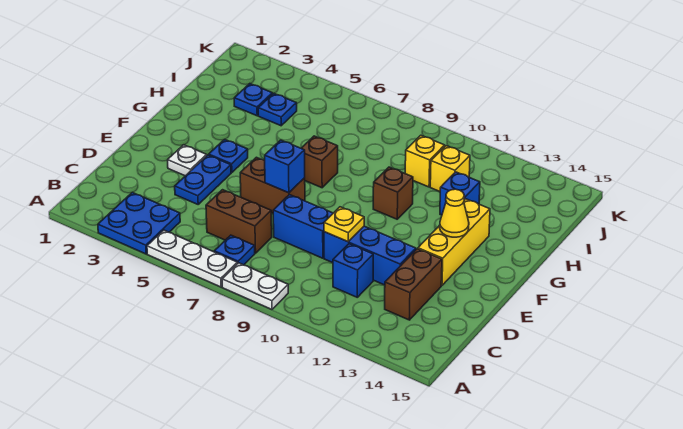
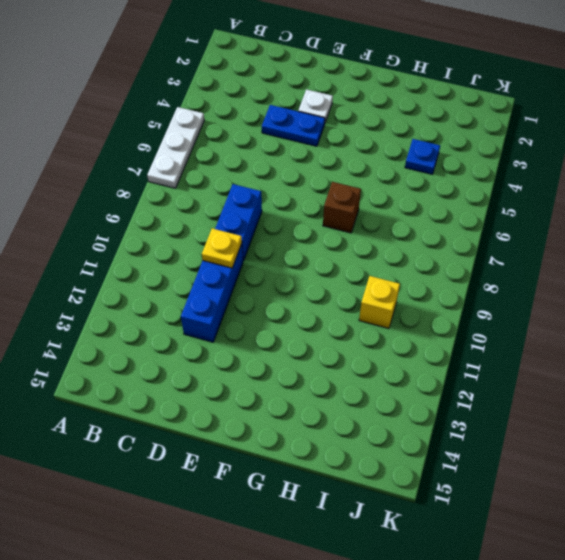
none -> blue 2x2 plate [98,192,180,254]
none -> white 1x2 plate [222,263,288,309]
none -> blue 1x1 plate [214,235,255,265]

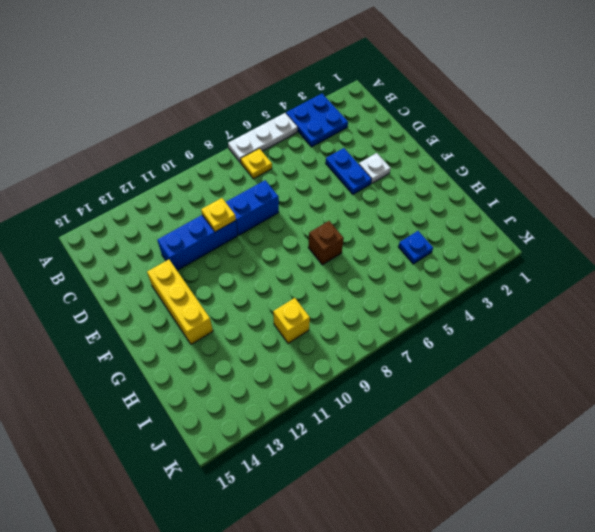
yellow 1x1 plate [241,148,272,179] -> blue 1x1 plate [214,235,255,265]
none -> white 1x2 plate [222,263,288,309]
none -> brown 1x2 brick [206,190,272,253]
none -> blue 1x1 brick [333,244,373,297]

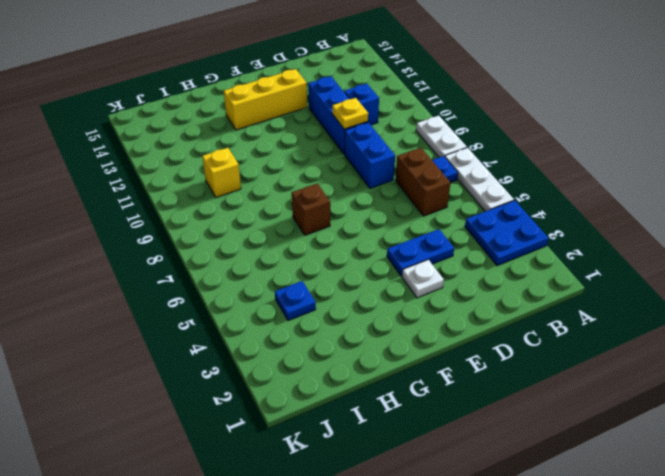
none -> brown 1x2 brick [385,249,442,320]
none -> brown 1x2 brick [240,157,305,213]
none -> blue 1x1 plate [209,139,248,173]

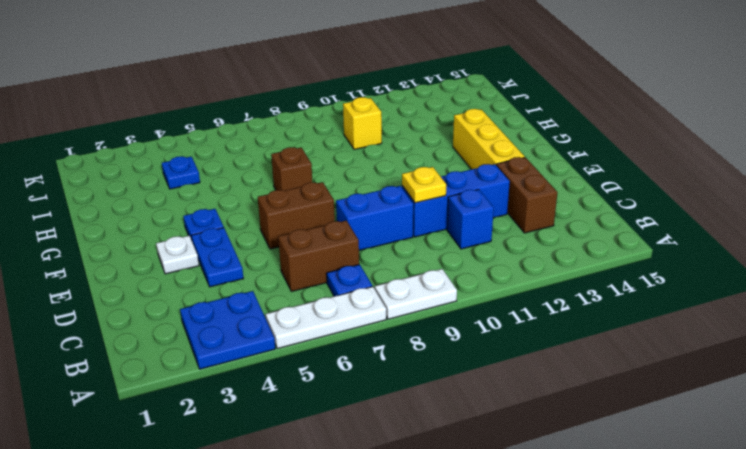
none -> brown 1x1 brick [373,167,413,219]
none -> blue 1x1 brick [440,172,480,215]
none -> blue 1x1 plate [234,84,272,116]

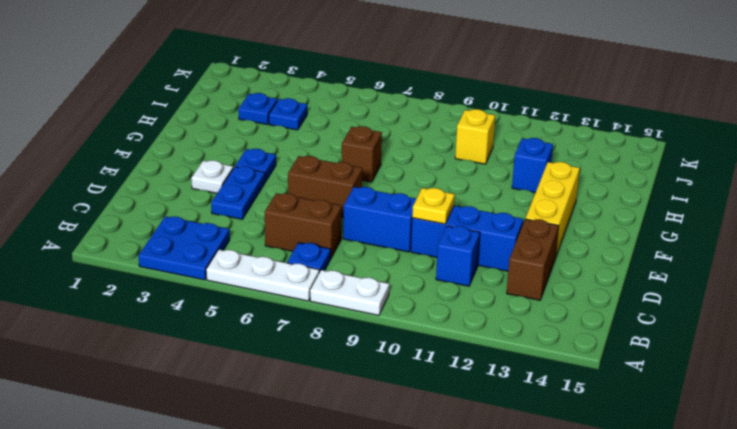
none -> brown 1x1 brick [373,167,413,219]
none -> yellow 1x1 brick [430,146,470,192]
none -> blue 1x1 brick [265,140,305,193]

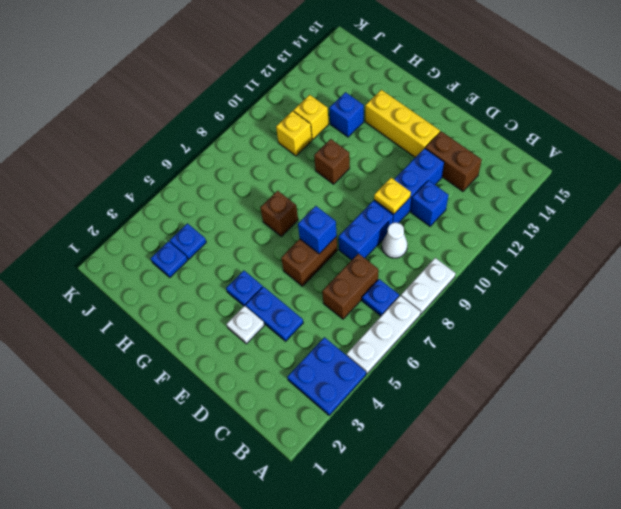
white 1x1 cone [382,223,408,258] -> none
none -> yellow 1x1 cone [440,189,469,237]

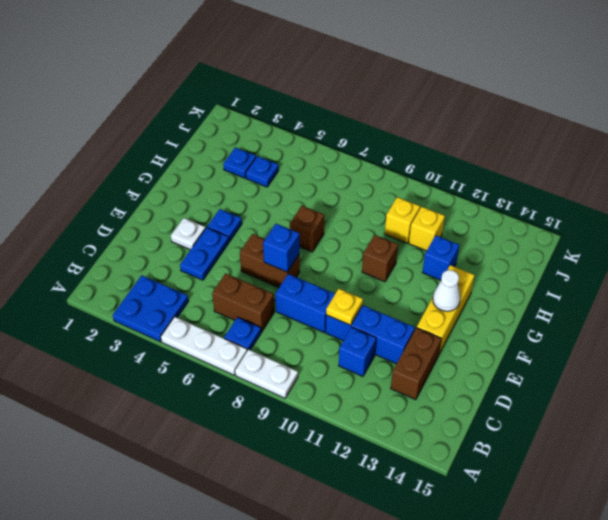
white 1x1 cone [433,270,460,311] -> yellow 1x1 cone [440,189,469,237]

